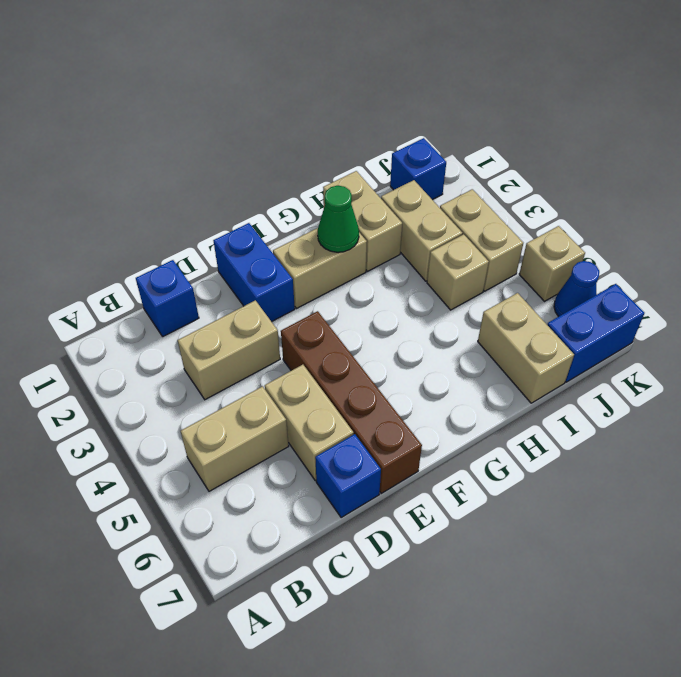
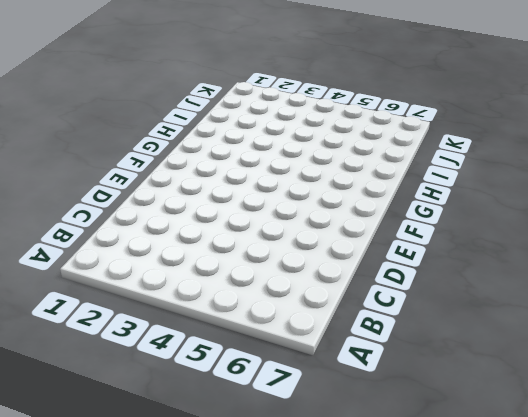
none -> tan 1x2 brick [181,386,289,491]
none -> blue 1x1 brick [136,260,199,336]
none -> tan 1x2 brick [178,300,280,400]

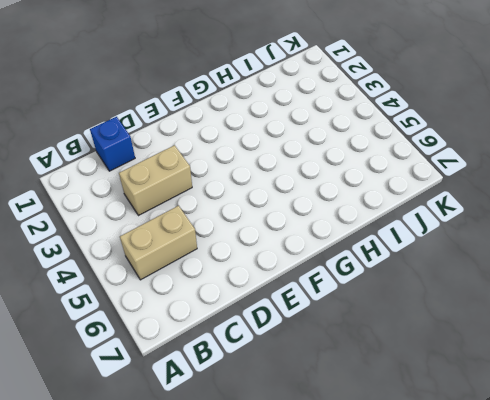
none -> tan 1x2 brick [265,365,354,481]
none -> blue 1x1 brick [315,434,381,518]
none -> blue 1x2 brick [213,223,295,322]

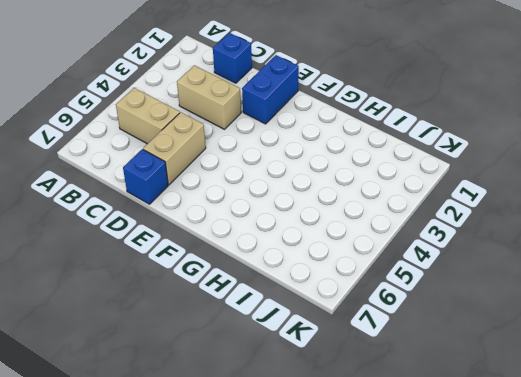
none -> brown 1x4 brick [281,311,422,493]
none -> tan 1x2 brick [273,228,367,309]
none -> tan 1x2 brick [323,171,402,271]

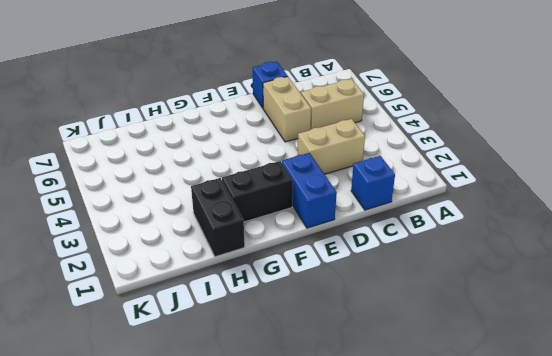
black 1x2 brick [222,161,293,222] -> tan 1x2 brick [273,228,367,309]
black 1x2 brick [191,178,245,257] -> tan 1x2 brick [323,171,402,271]
none -> brown 1x4 brick [281,311,422,493]
none -> tan 1x2 brick [381,180,463,281]
none -> tan 1x1 brick [427,234,489,310]

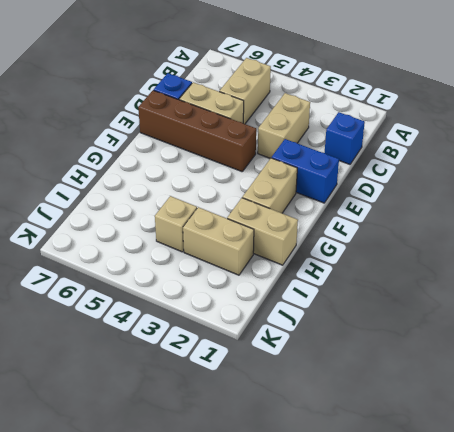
none -> tan 1x2 brick [478,293,574,403]
none -> blue 1x1 brick [390,138,446,200]
none -> tan 1x2 brick [440,189,523,291]

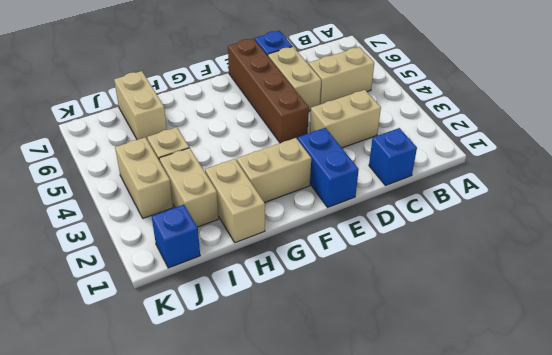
none -> blue 1x2 brick [547,284,644,382]
none -> tan 1x1 brick [519,226,585,301]
none -> blue 1x1 cone [554,261,599,317]

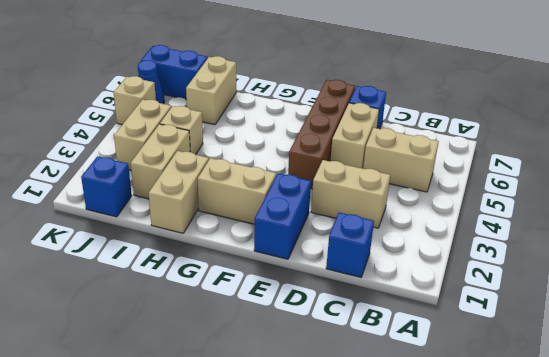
none -> green 1x1 cone [318,186,359,252]

